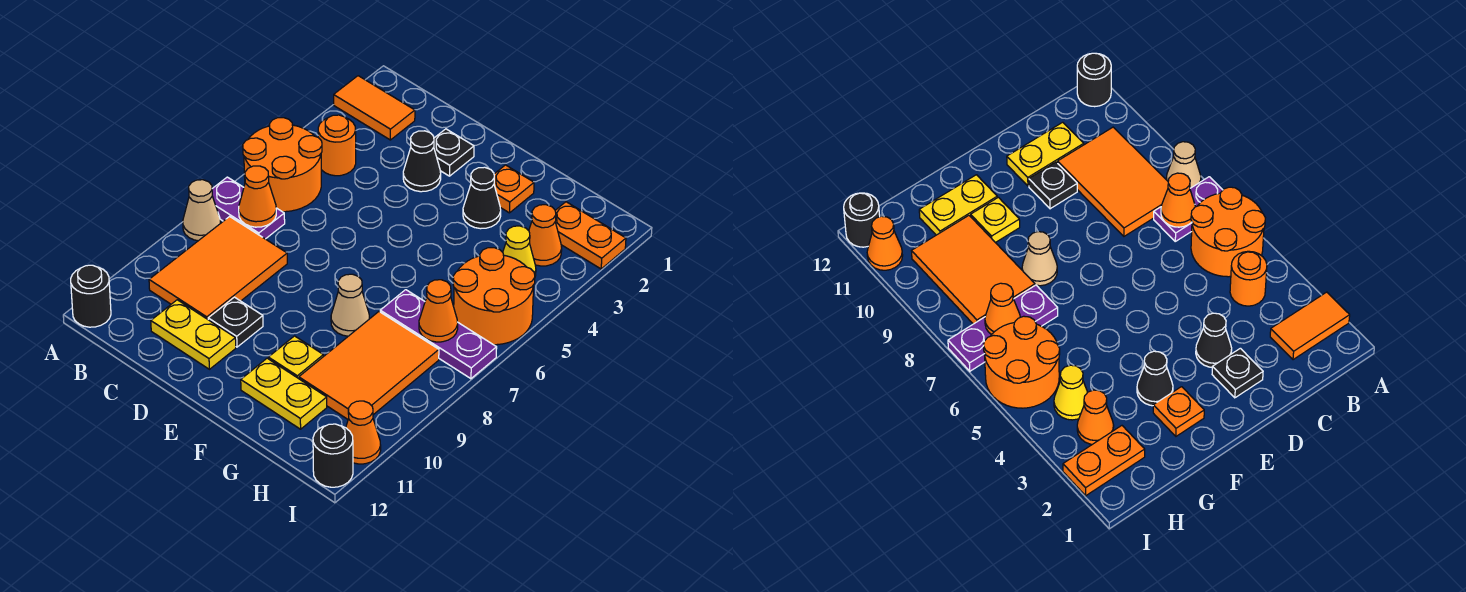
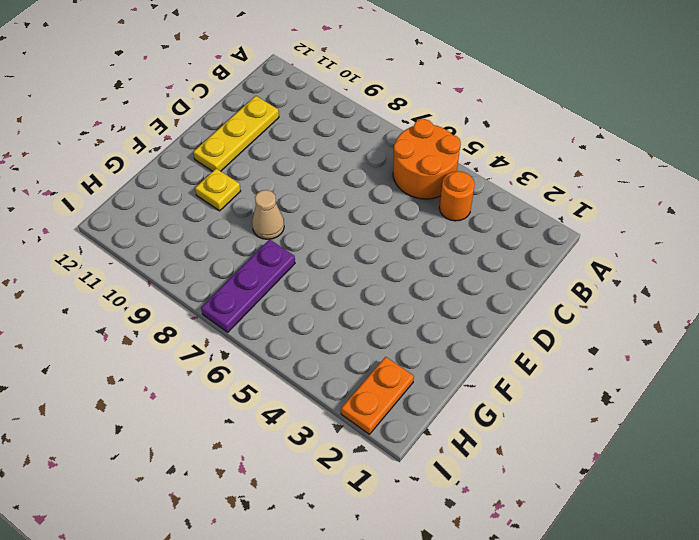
yellow 1x3 plate [193,96,279,171] -> yellow 1x2 plate [151,300,236,369]
none -> orange 1x2 tile [334,76,415,140]
none -> purple 1x2 plate [212,177,285,239]
none -> tan 1x1 cone [183,180,220,241]

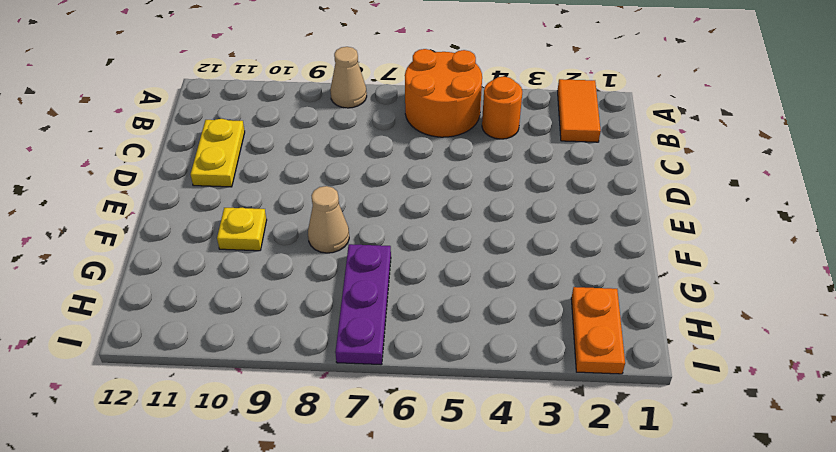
none -> purple 1x2 plate [212,177,285,239]
none -> black 1x1 round brick [71,265,111,327]
none -> orange 2x3 tile [149,217,287,319]

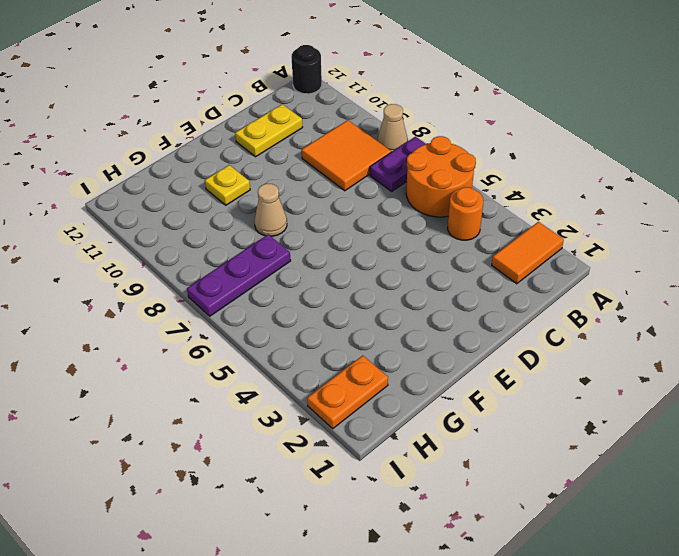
orange 2x2 tile [302,120,391,191] -> orange 2x3 tile [149,217,287,319]
none -> black 1x1 plate [434,129,474,176]
none -> black 1x1 cone [403,131,441,192]
none -> black 1x1 plate [208,297,263,347]

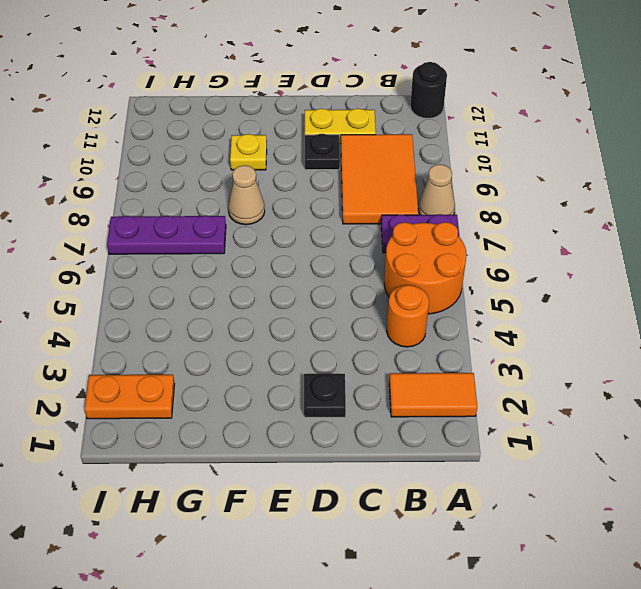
none -> black 1x1 cone [403,131,441,192]
none -> orange 1x1 plate [494,165,534,213]
none -> black 1x1 cone [463,167,501,229]

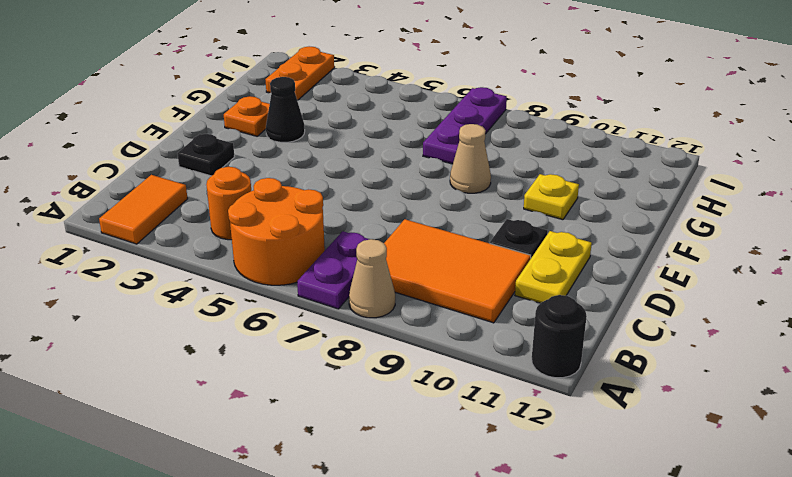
none -> black 1x1 cone [403,131,441,192]
none -> yellow 1x2 plate [241,358,327,429]
none -> orange 2x3 tile [299,312,439,419]

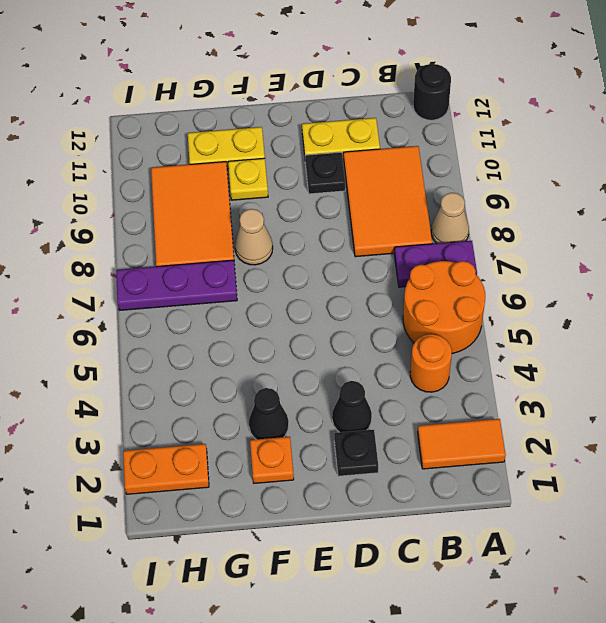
none -> orange 1x1 cone [529,205,562,266]
none -> yellow 1x1 cone [503,226,536,276]
none -> orange 2x2 round brick [453,248,535,345]

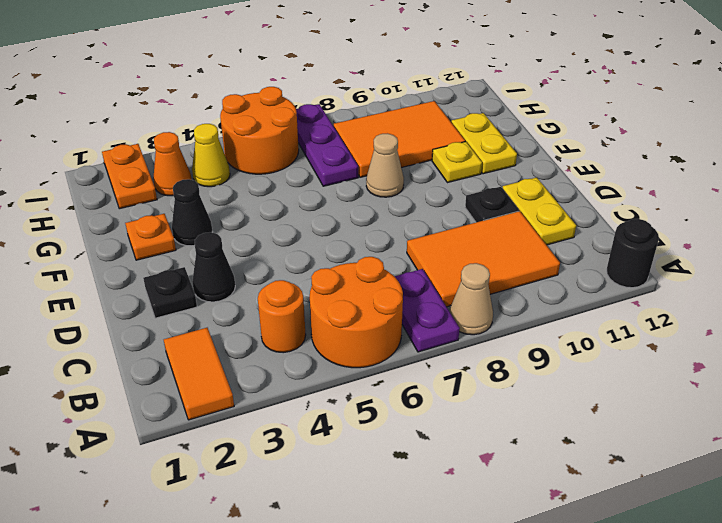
none -> orange 1x1 cone [346,401,381,464]
none -> black 1x1 round brick [313,424,353,487]
none -> orange 1x1 cone [239,166,276,227]

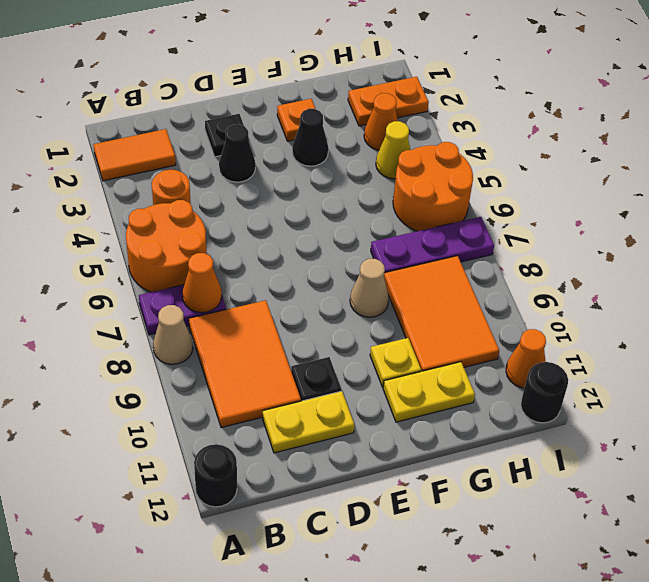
none -> orange 1x1 cone [419,280,458,342]

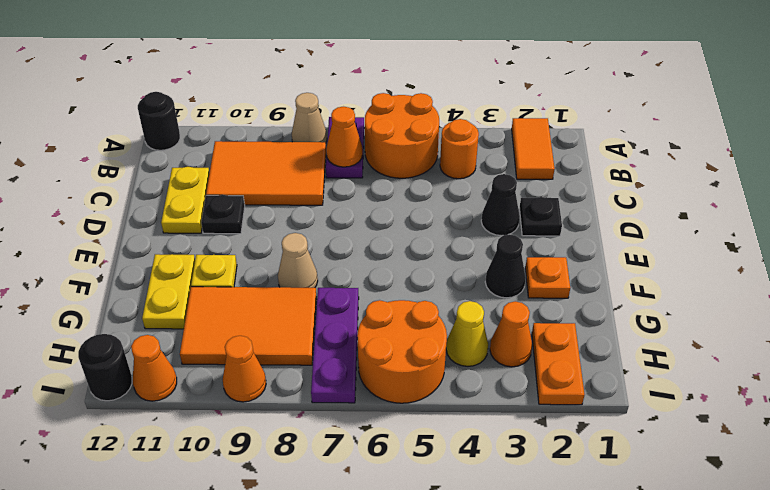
orange 1x1 cone [223,336,266,402] -> orange 1x1 cone moved to [419,280,458,342]

